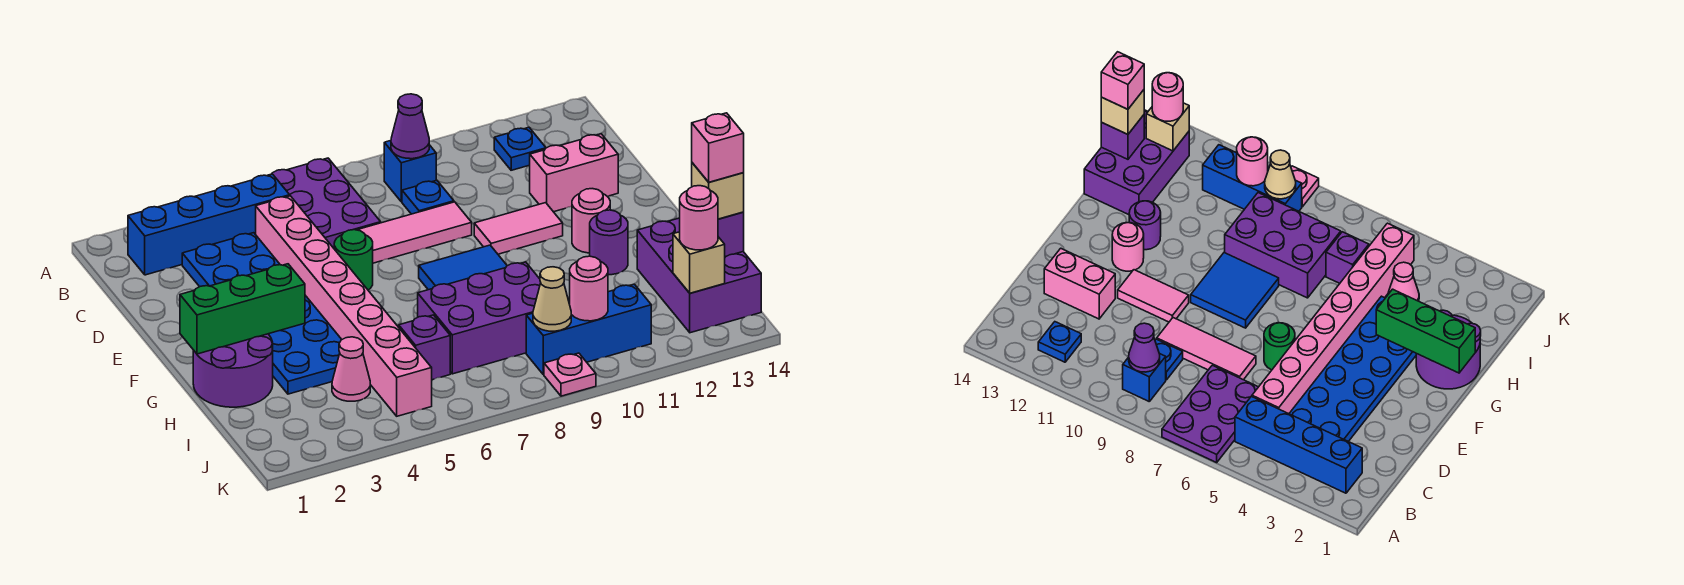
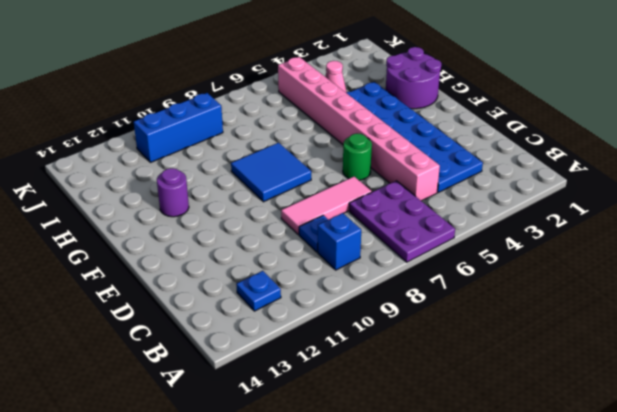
none -> blue 1x4 brick [128,174,290,275]
none -> pink 1x2 brick [530,134,618,212]
none -> pink 1x2 tile [474,203,563,254]
none -> pink 1x1 round brick [572,189,610,253]

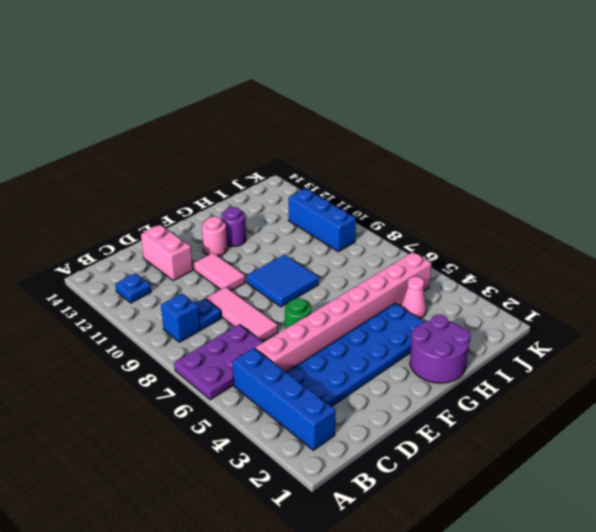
none -> purple 2x3 brick [418,262,541,374]
none -> purple 2x3 brick [637,218,761,333]
none -> purple 1x1 brick [399,315,450,380]
none -> pink 1x1 plate [544,353,596,396]

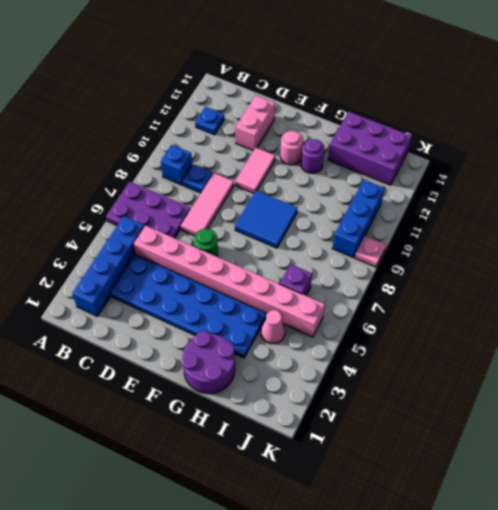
none -> purple 2x3 brick [418,262,541,374]
none -> purple 1x1 cone [391,94,429,159]
none -> green 1x3 brick [180,264,305,354]
none -> purple 1x1 brick [718,212,744,257]

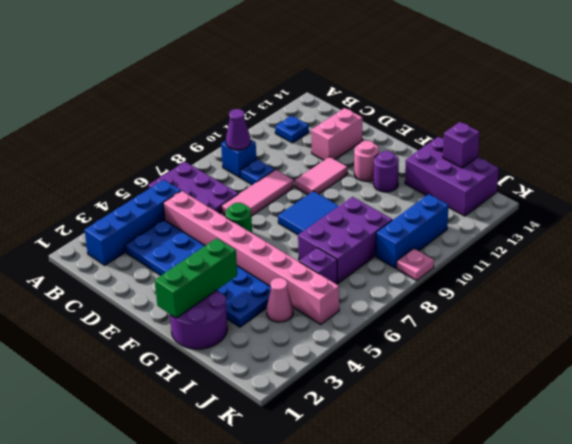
none -> tan 1x1 cone [533,267,571,331]
none -> pink 1x1 round brick [570,256,608,321]
none -> tan 1x1 brick [673,232,725,293]
none -> tan 1x1 brick [692,163,744,219]

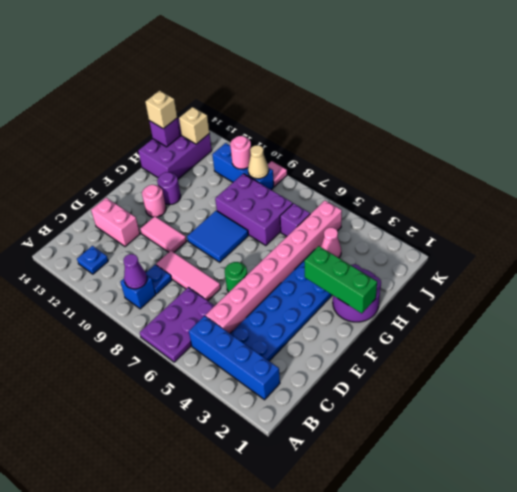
none -> pink 1x1 round brick [680,186,718,250]
none -> pink 1x1 brick [692,113,744,182]

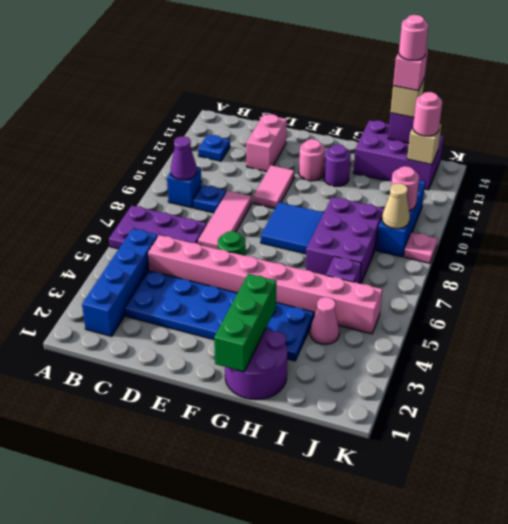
pink 1x1 round brick [399,15,429,60] -> none

